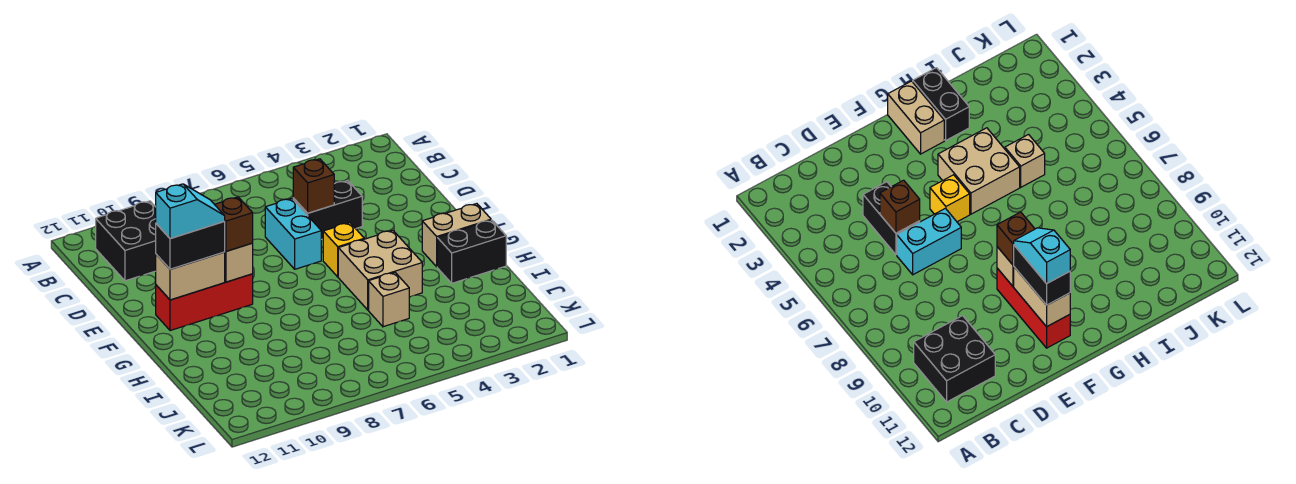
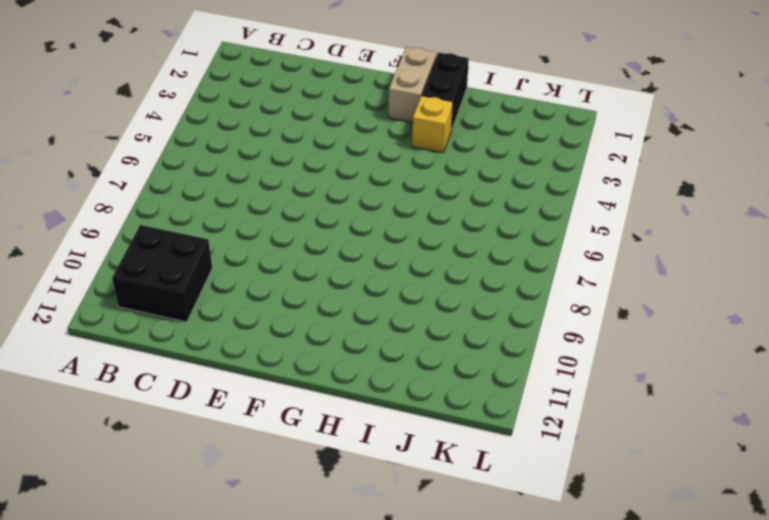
yellow 1x1 brick [412,96,453,153] -> yellow 1x1 brick moved to [323,223,364,277]
none -> black 1x2 brick [293,181,362,240]
none -> cyan 1x2 brick [265,198,321,269]
none -> red 1x3 brick [156,274,253,331]

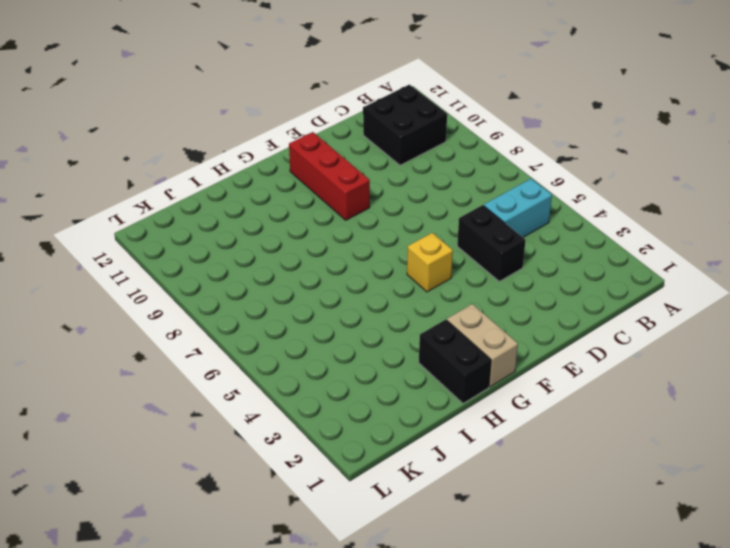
cyan 1x2 brick [484,179,552,237] -> cyan 1x2 brick moved to [265,198,321,269]
none -> tan 2x2 brick [338,230,422,310]
none -> tan 1x1 brick [369,272,409,327]
none -> brown 1x1 brick [293,159,334,213]

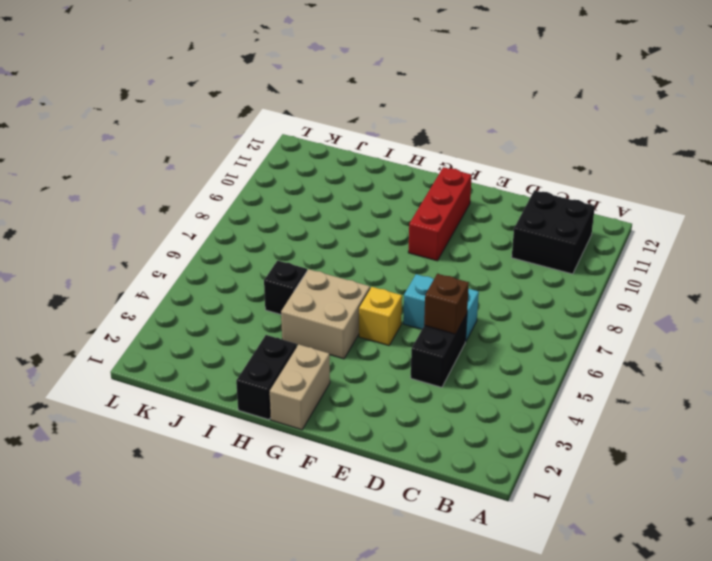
black 1x1 brick [264,261,307,314] -> tan 1x1 brick [369,272,409,327]
none -> tan 1x1 brick [225,243,253,282]
none -> tan 1x2 brick [156,252,225,300]
none -> brown 1x1 brick [215,197,253,251]

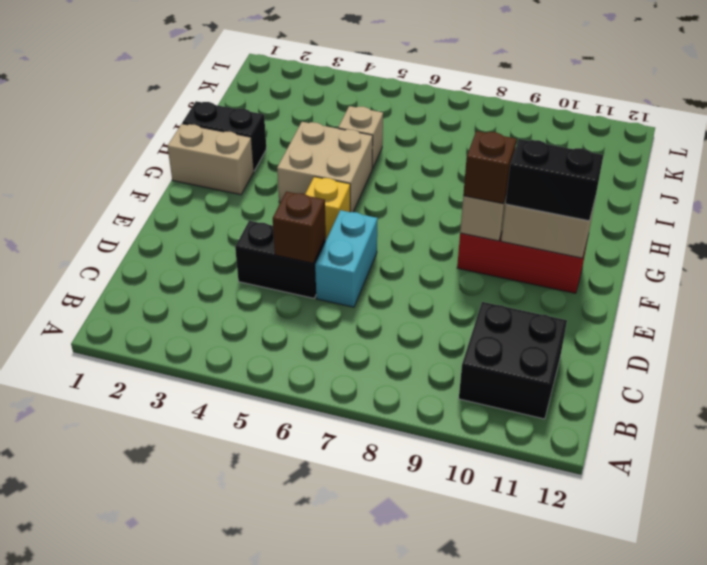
none -> cyan 1x2 slope [156,184,225,239]

